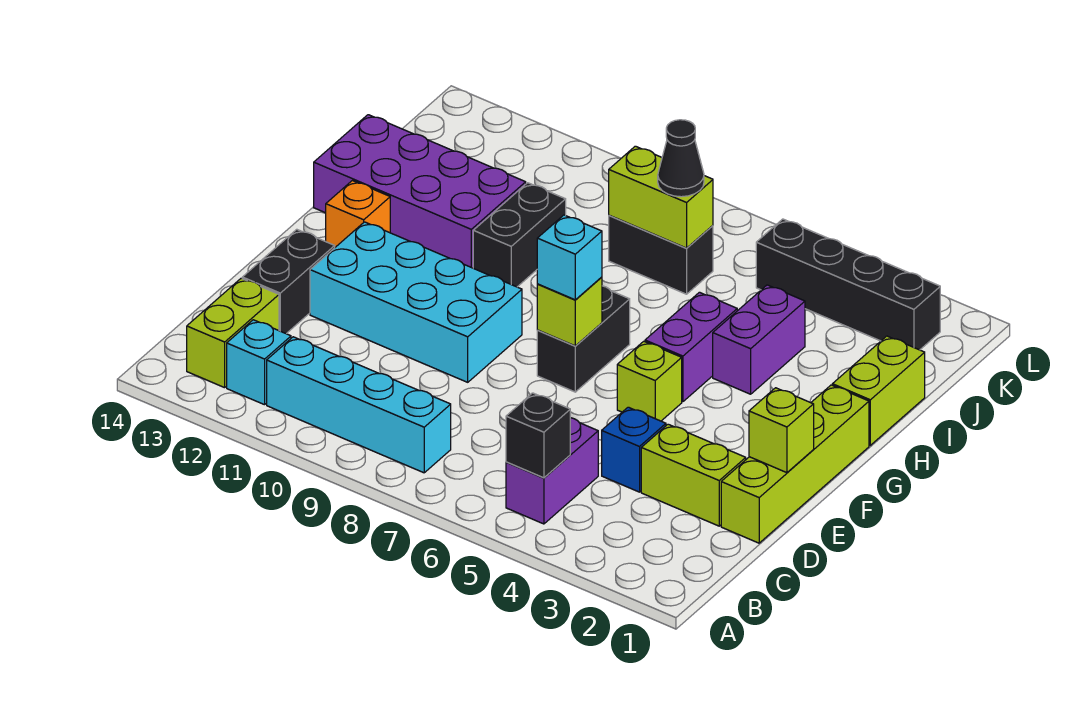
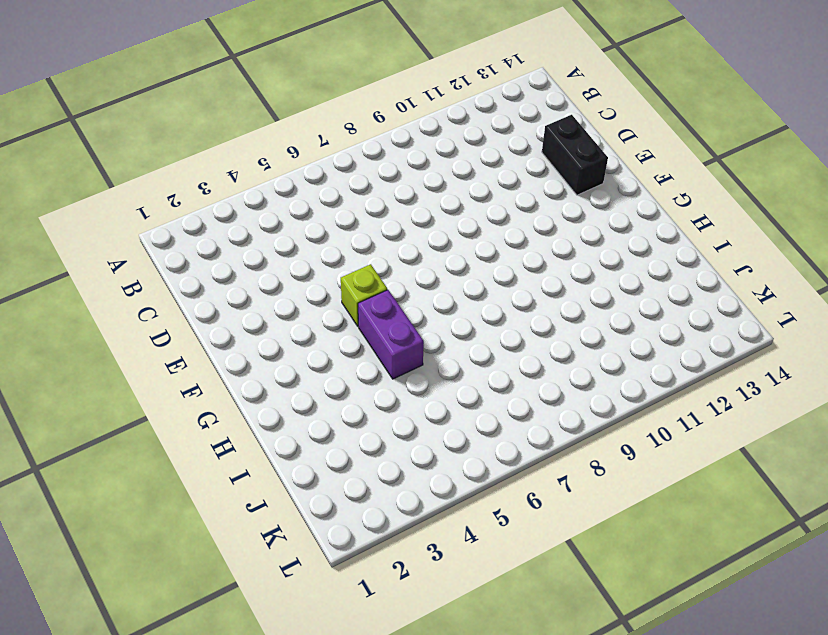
none -> purple 1x2 brick [506,418,598,524]
none -> cyan 1x4 brick [267,337,451,473]
none -> cyan 1x1 brick [227,320,291,405]

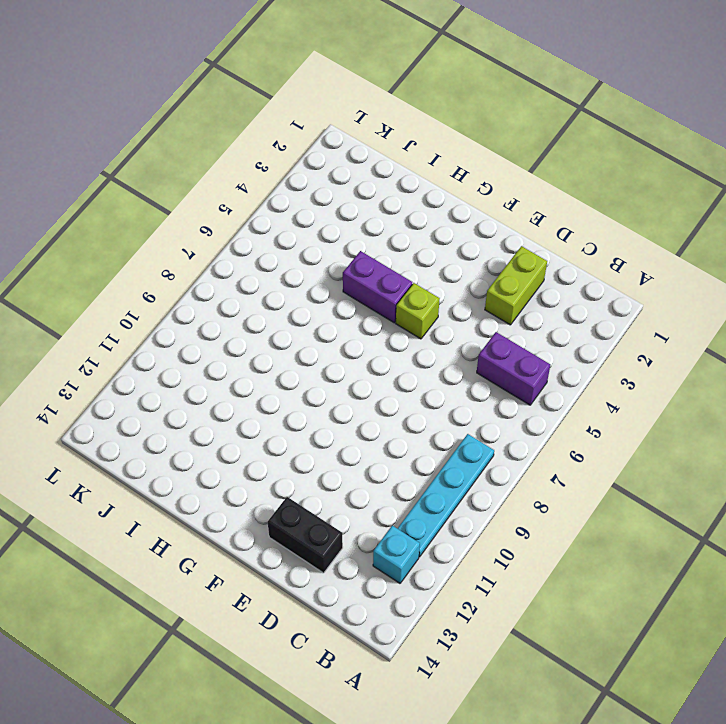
cyan 1x4 plate [397,434,494,557] -> cyan 1x4 brick [267,337,451,473]
none -> lime 1x2 brick [187,278,279,388]
none -> lime 1x4 brick [721,385,869,543]
none -> blue 1x1 brick [602,407,666,492]

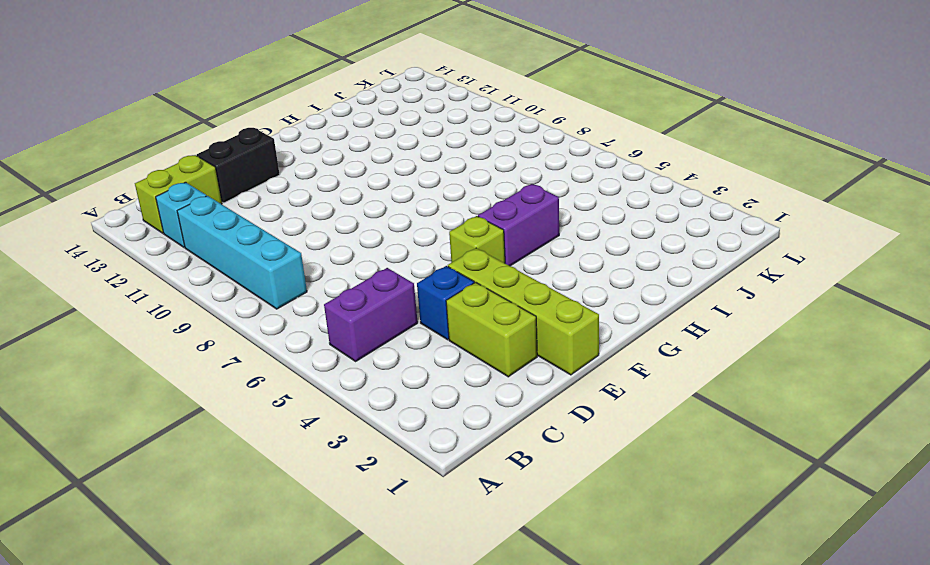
lime 1x4 brick [448,248,599,375] -> lime 1x4 brick turned to [721,385,869,543]
none -> cyan 2x4 brick [310,222,522,382]
none -> black 1x2 brick [537,286,630,392]
none -> orange 1x1 brick [326,181,390,247]

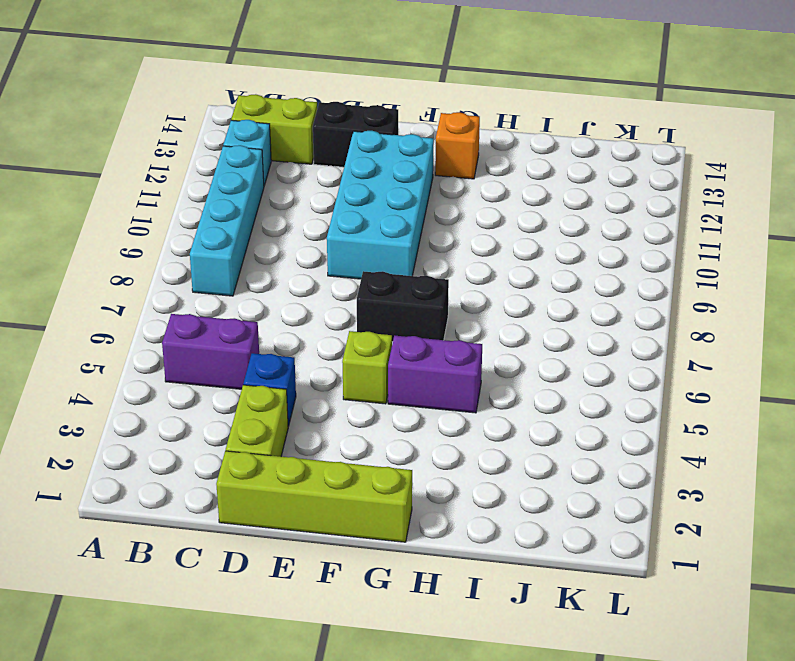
none -> lime 1x2 brick [832,336,925,445]
none -> purple 1x2 brick [713,285,805,394]
none -> black 1x2 brick [473,183,566,287]

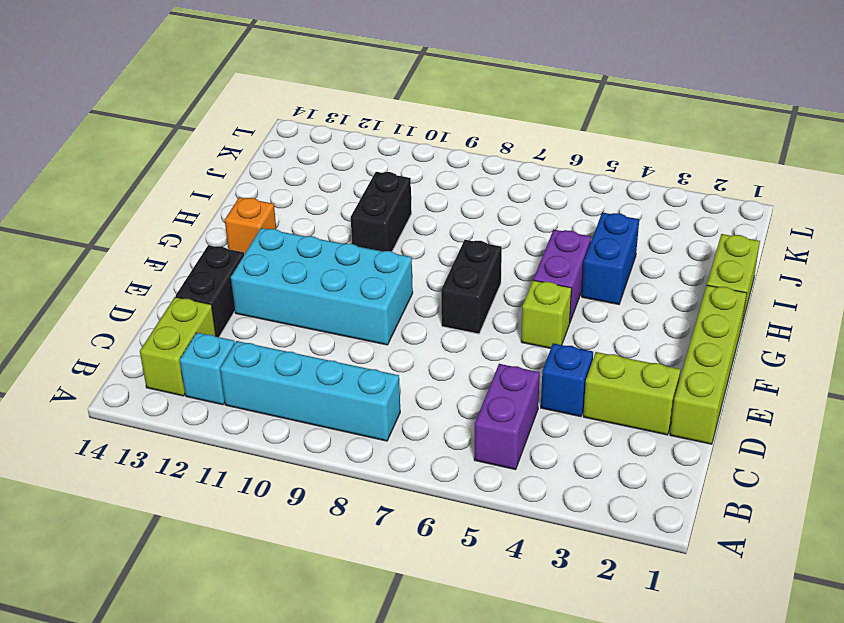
blue 1x2 brick [582,212,639,305] -> purple 1x2 brick [713,285,805,394]
none -> purple 2x4 brick [314,115,526,268]
none -> black 1x2 brick [609,216,713,294]
none -> black 1x4 brick [756,219,940,350]

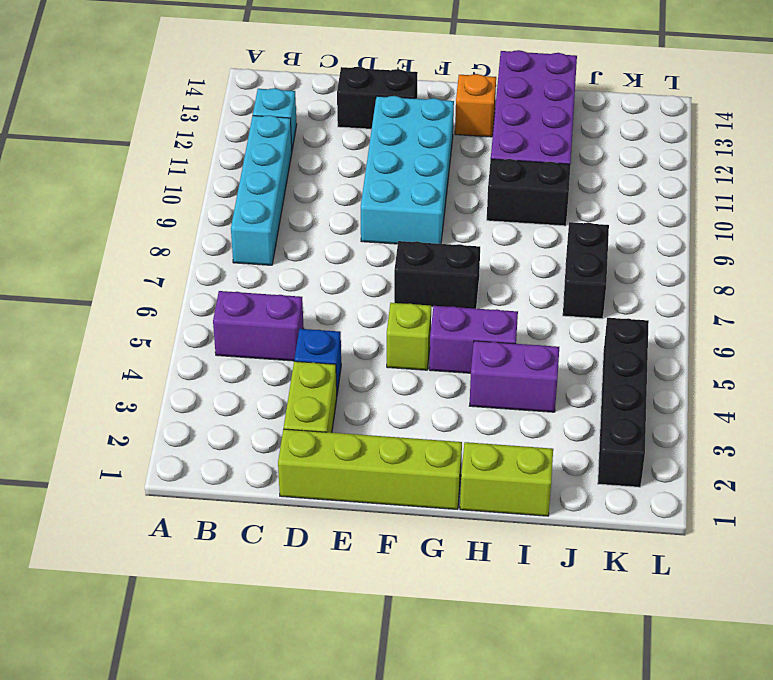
none -> lime 1x2 brick [187,278,279,388]
none -> black 1x1 brick [506,393,570,478]
none -> lime 1x1 brick [749,388,814,473]

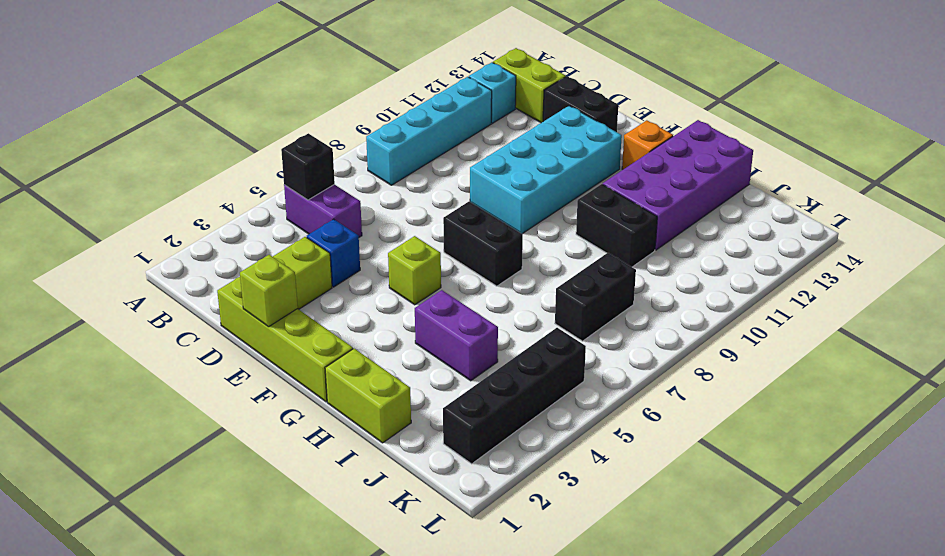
none -> purple 1x2 brick [645,292,737,402]
none -> lime 1x1 brick [537,277,602,346]
none -> lime 1x2 brick [609,146,713,248]

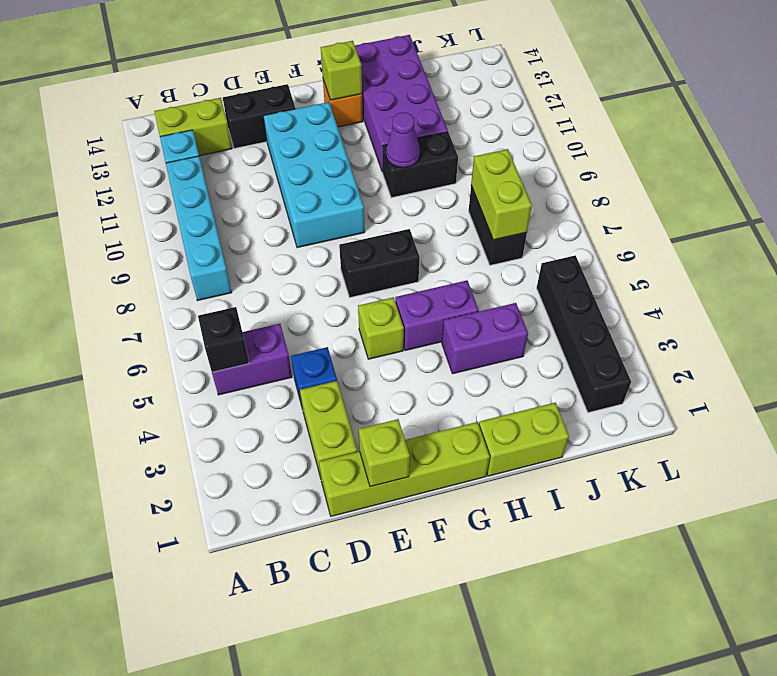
lime 1x1 brick [321,41,362,100] -> lime 1x1 brick moved to [537,277,602,346]
purple 1x1 cone [386,112,420,168] -> none
none -> cyan 1x1 brick [537,215,602,300]
none -> black 1x1 cone [658,120,704,197]

